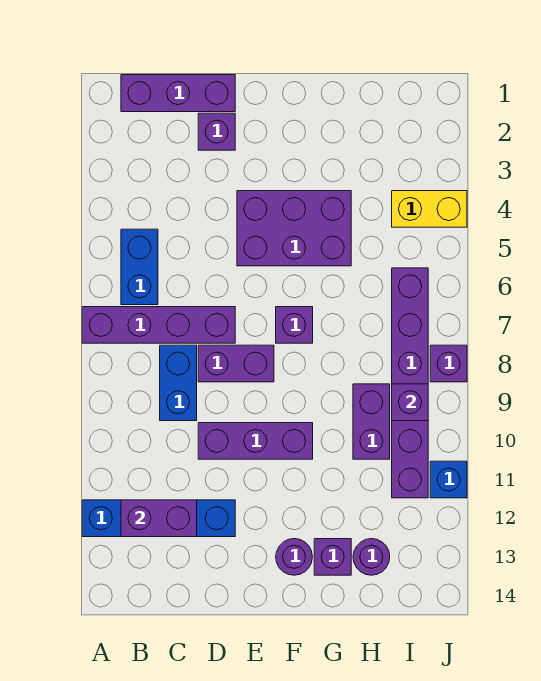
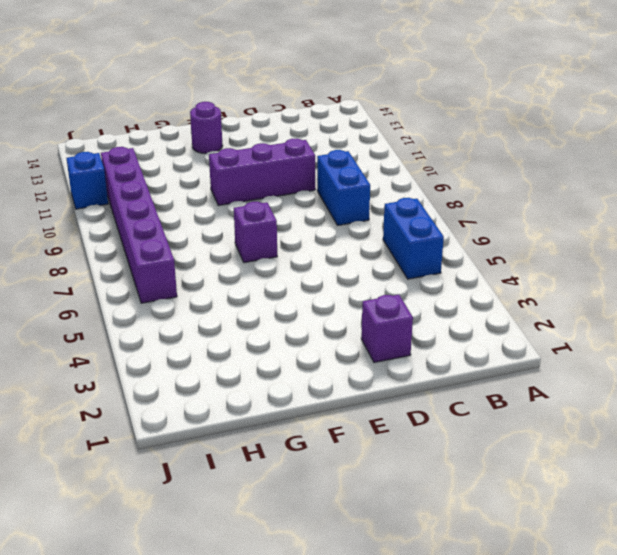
none -> purple 1x4 brick [82,307,235,343]
none -> blue 1x4 brick [82,500,235,537]
none -> purple 1x3 brick [121,75,235,112]

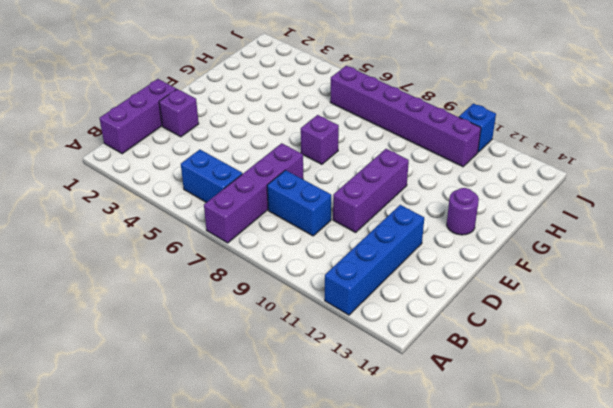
none -> purple 1x2 brick [198,345,274,382]
none -> purple 2x3 brick [237,191,351,266]
none -> purple 1x1 brick [314,539,351,575]

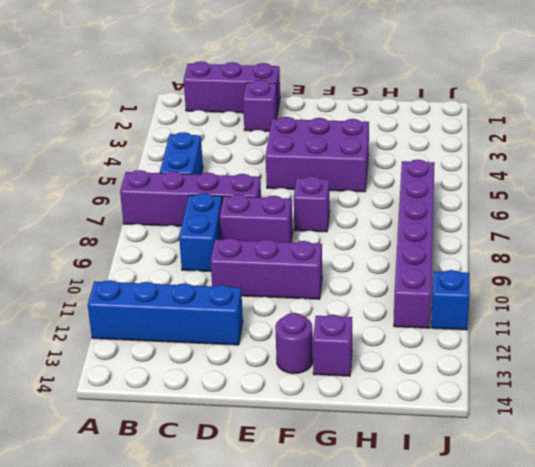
none -> purple 1x2 brick [353,384,390,459]
none -> purple 1x1 round brick [353,539,390,575]
none -> yellow 1x2 brick [392,191,467,227]

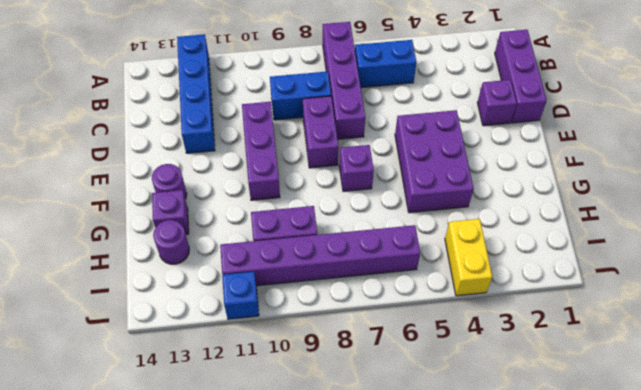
none -> purple 1x1 brick [430,345,467,382]
none -> purple 1x2 brick [121,500,197,537]
none -> purple 1x1 brick [392,384,428,421]

